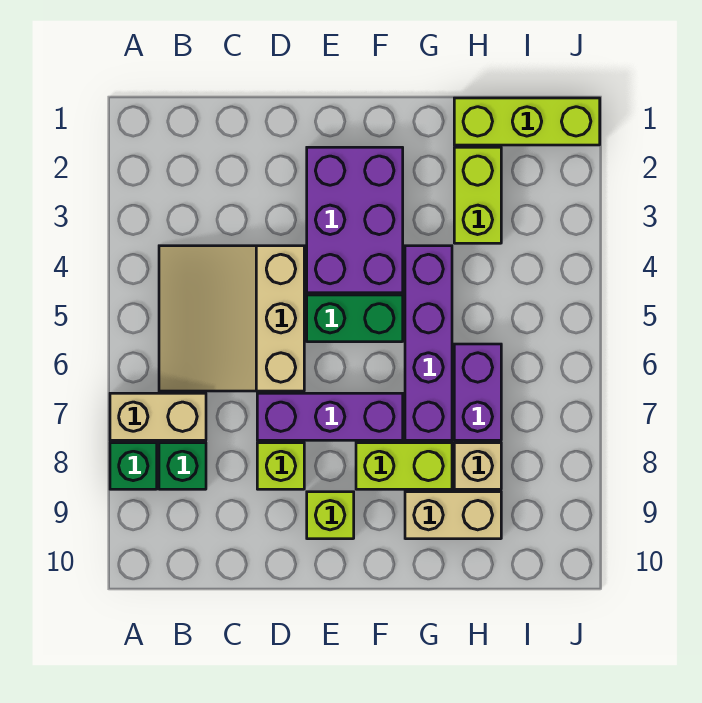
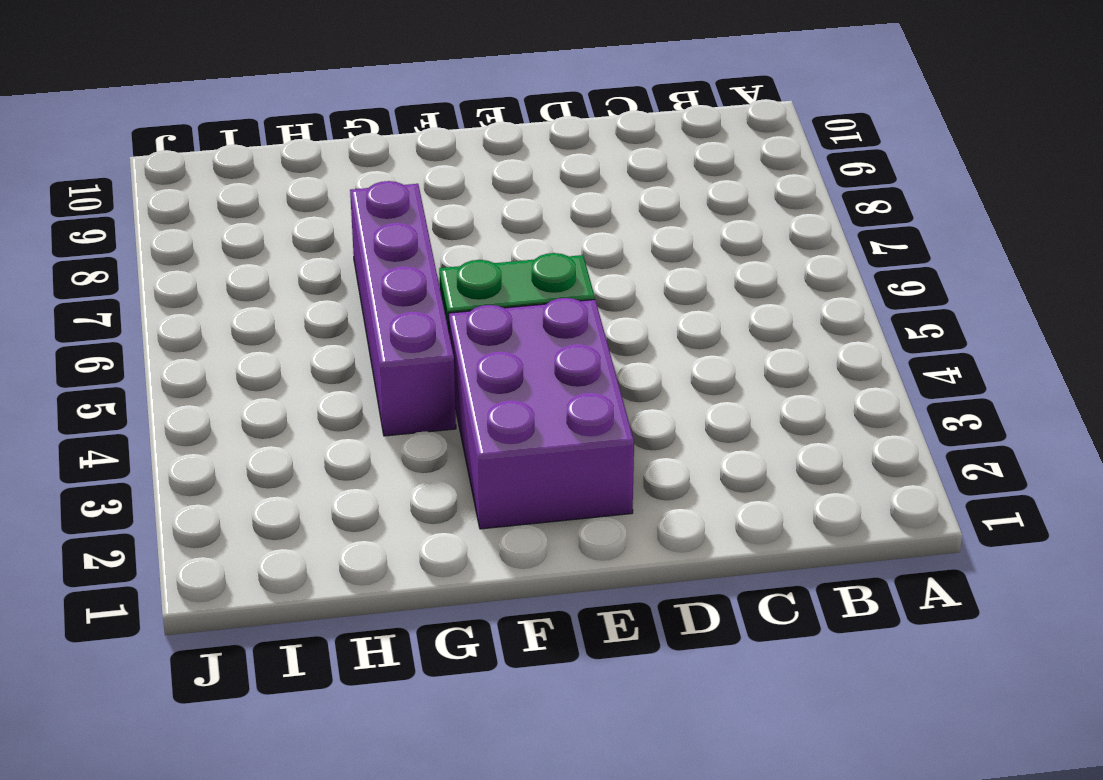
none -> tan 1x2 brick [110,393,206,440]
none -> green 1x1 brick [110,443,157,489]
none -> tan 3x3 slope [159,246,304,391]

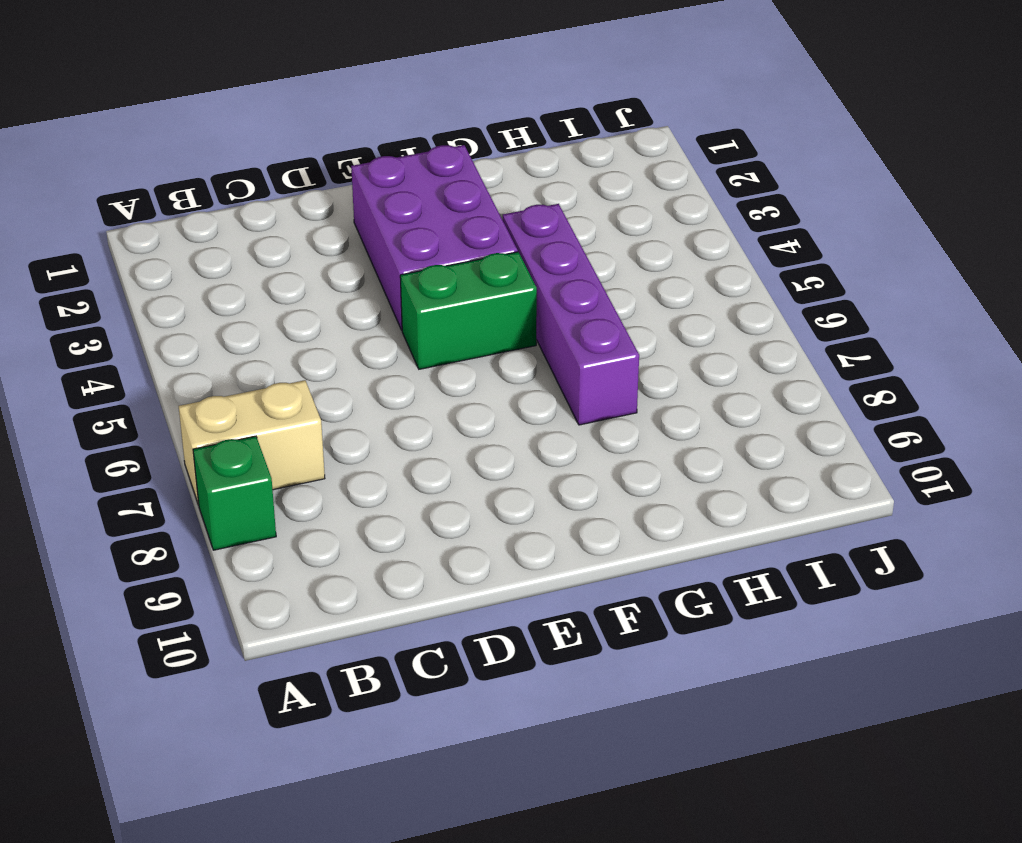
none -> tan 3x3 slope [159,246,304,391]
none -> green 1x1 brick [159,443,206,489]
none -> purple 1x3 brick [257,393,403,440]

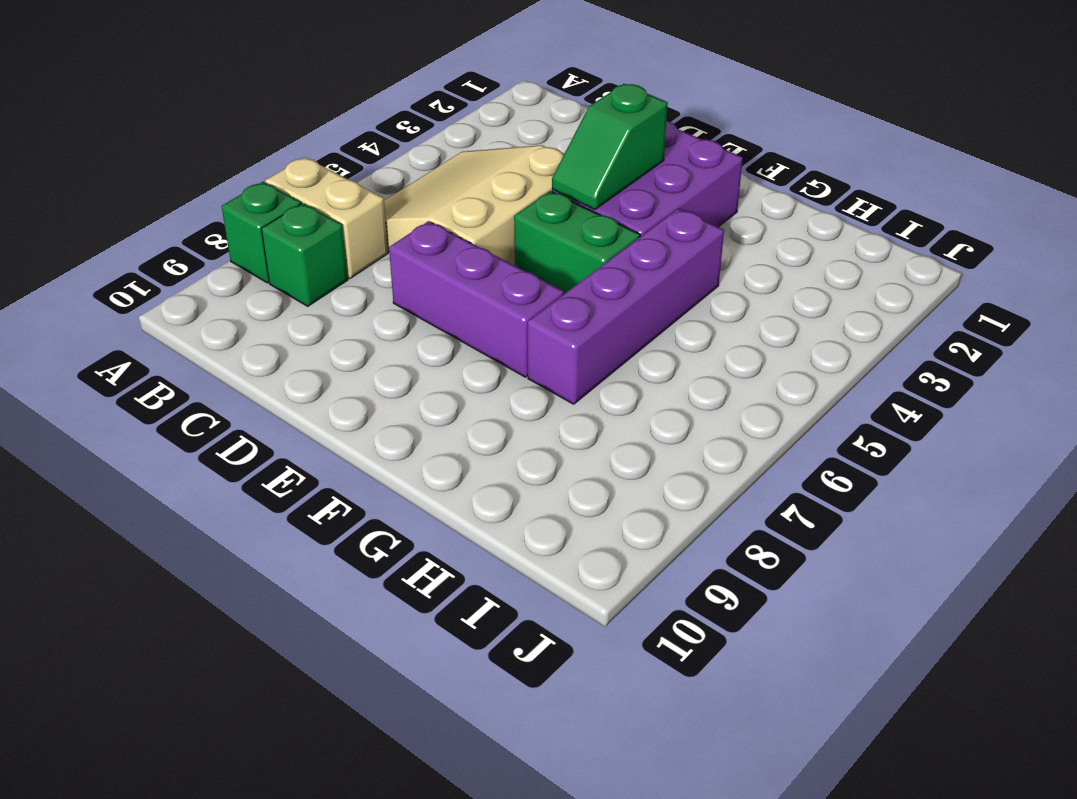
green 1x2 slope [552,84,668,209] -> none
none -> lime 1x1 brick [257,443,304,489]
none -> lime 1x1 brick [307,492,354,539]
none -> lime 1x2 brick [356,443,452,489]

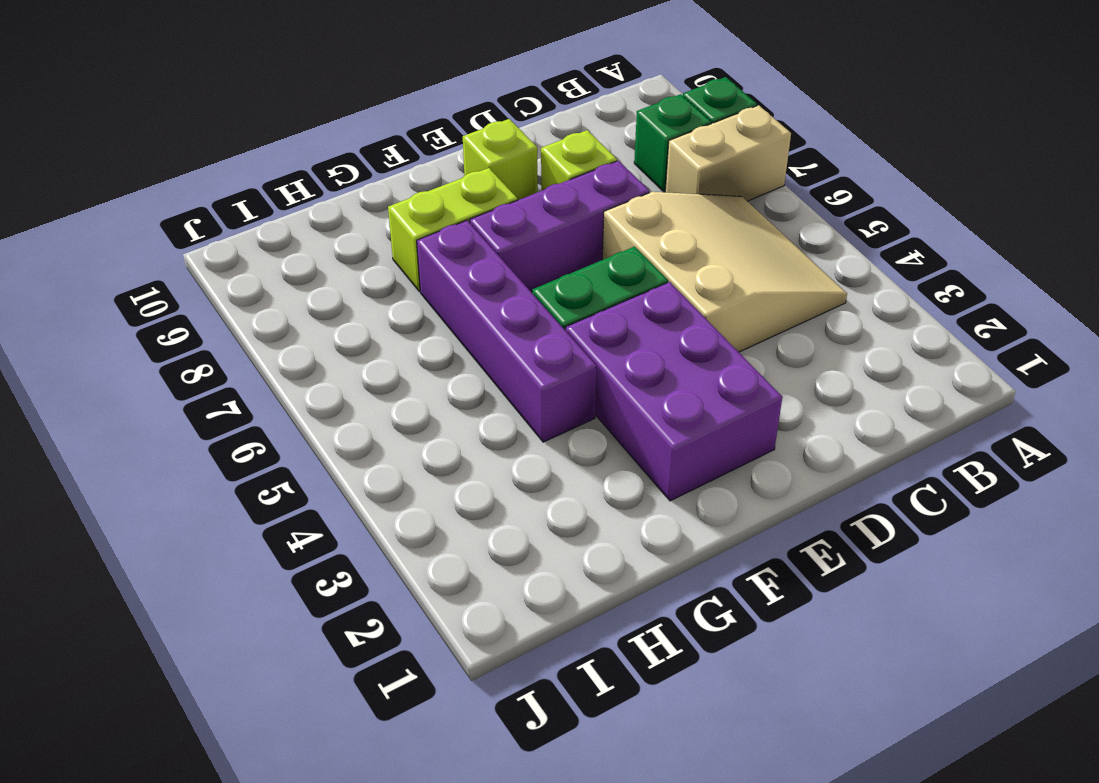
none -> tan 1x2 brick [405,492,501,539]
none -> lime 1x3 brick [454,98,600,145]
none -> lime 1x2 brick [454,147,501,243]

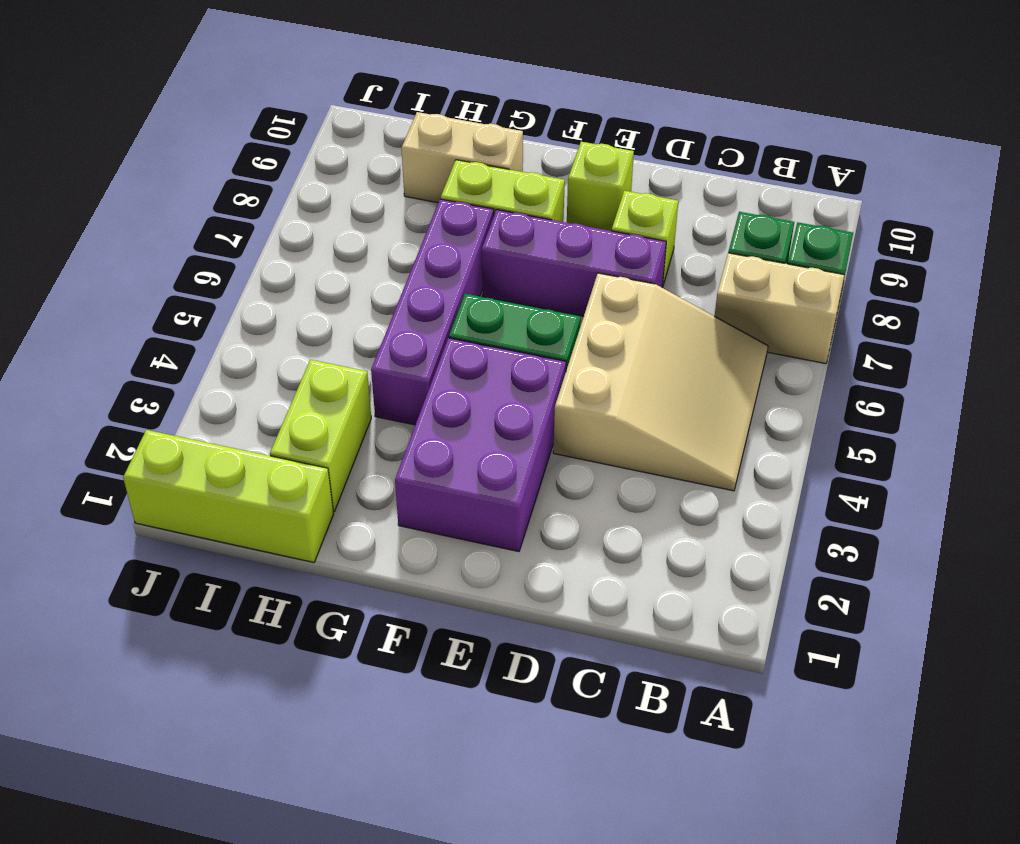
none -> purple 1x2 brick [454,344,501,440]
none -> tan 1x1 brick [454,443,501,489]

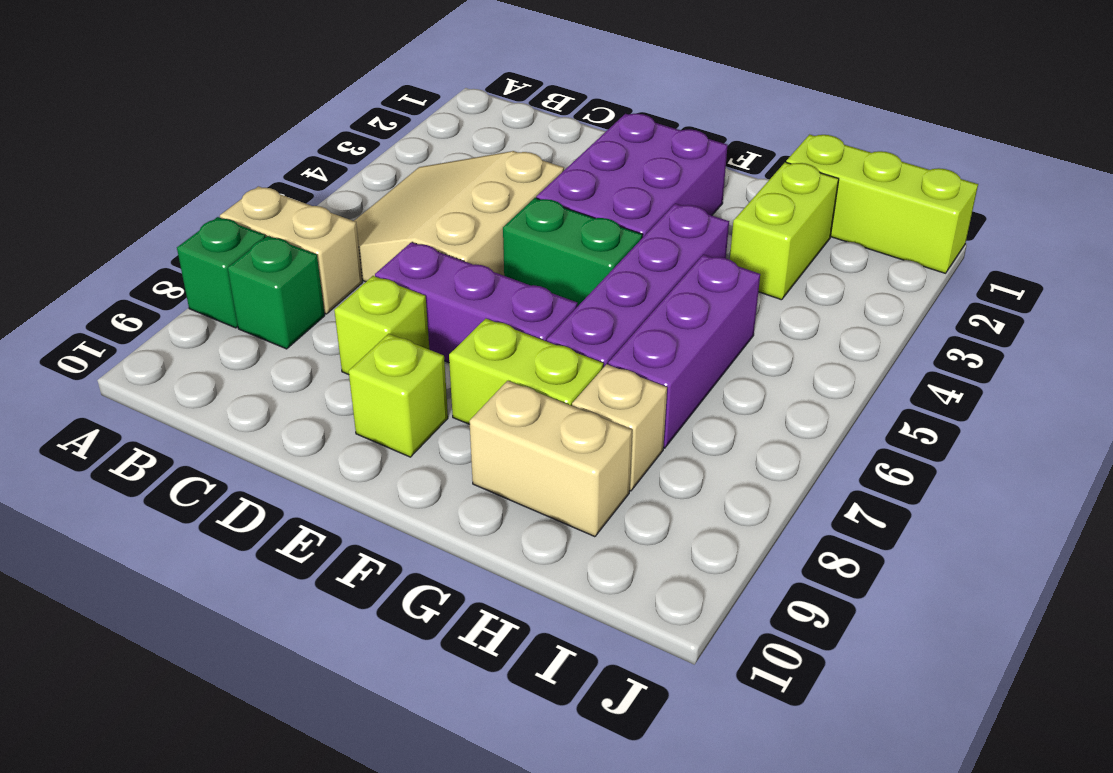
purple 1x3 brick [608,255,760,448] -> purple 1x2 brick [454,344,501,440]

